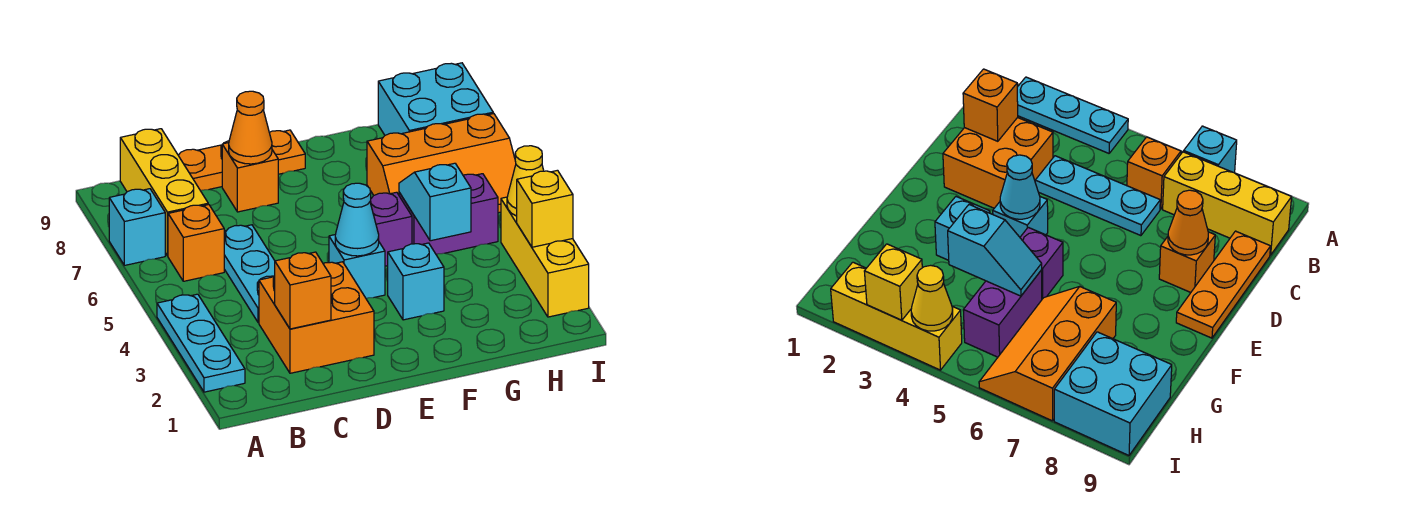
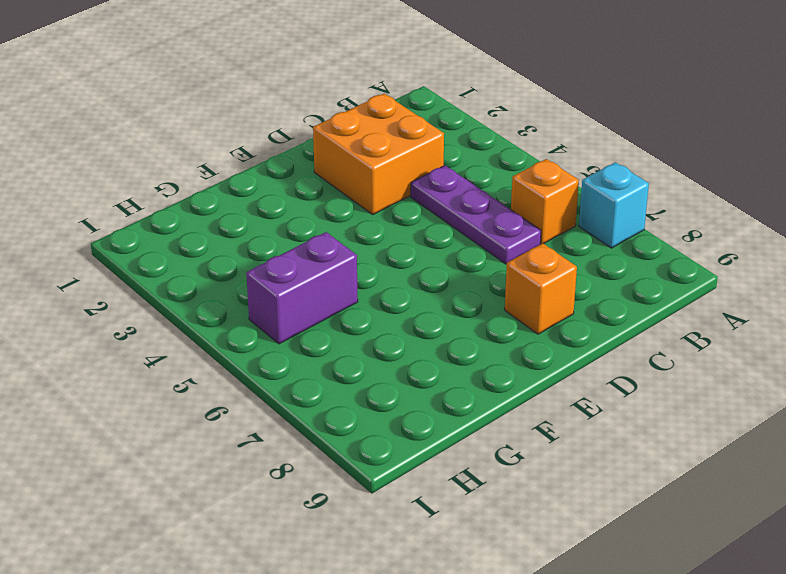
purple 1x3 plate [411,166,541,264] -> cyan 1x3 plate [224,225,275,323]
none -> cyan 1x3 plate [157,294,245,392]
none -> yellow 1x3 brick [120,129,208,256]
none -> orange 1x3 plate [178,130,305,191]

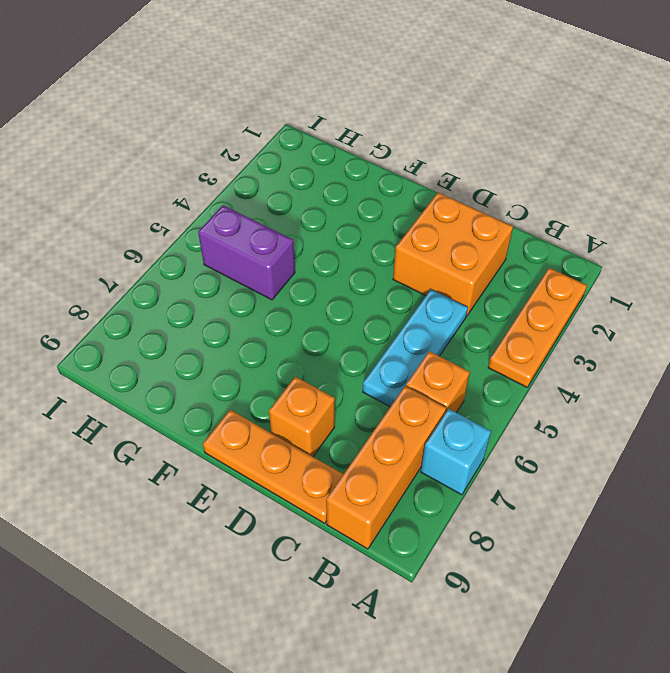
orange 1x3 plate [488,268,587,387] -> cyan 1x3 plate [157,294,245,392]
orange 1x3 brick [326,386,446,549] -> yellow 1x3 brick [120,129,208,256]
none -> cyan 1x1 brick [329,235,385,299]
none -> cyan 1x1 brick [388,243,444,320]
none -> purple 1x1 brick [370,192,412,266]

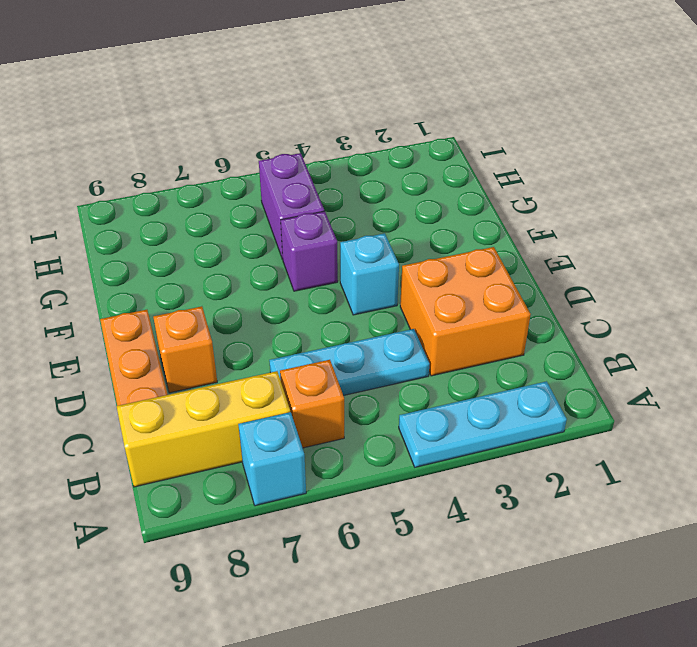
none -> cyan 1x1 brick [388,243,444,320]
none -> orange 2x3 slope [367,113,516,213]
none -> cyan 2x2 brick [378,63,493,135]

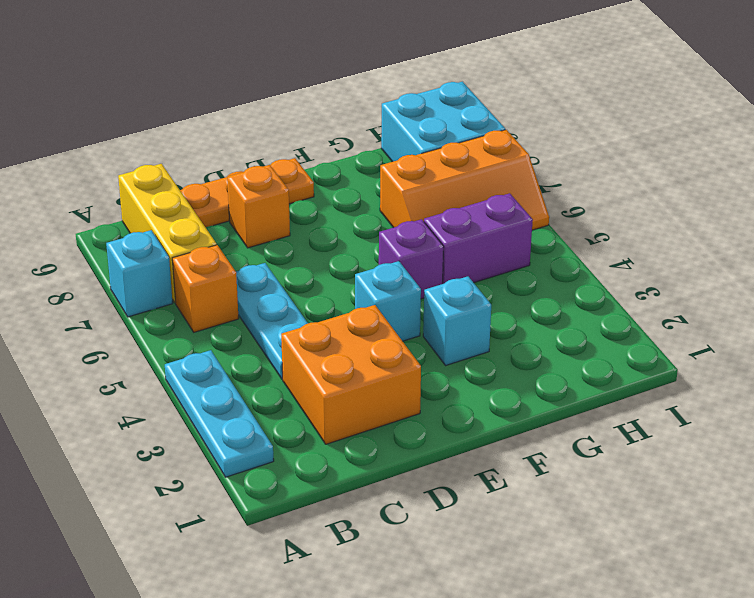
none -> yellow 1x3 brick [501,197,589,317]
none -> orange 1x1 brick [274,252,331,329]
none -> orange 1x1 cone [229,91,272,164]

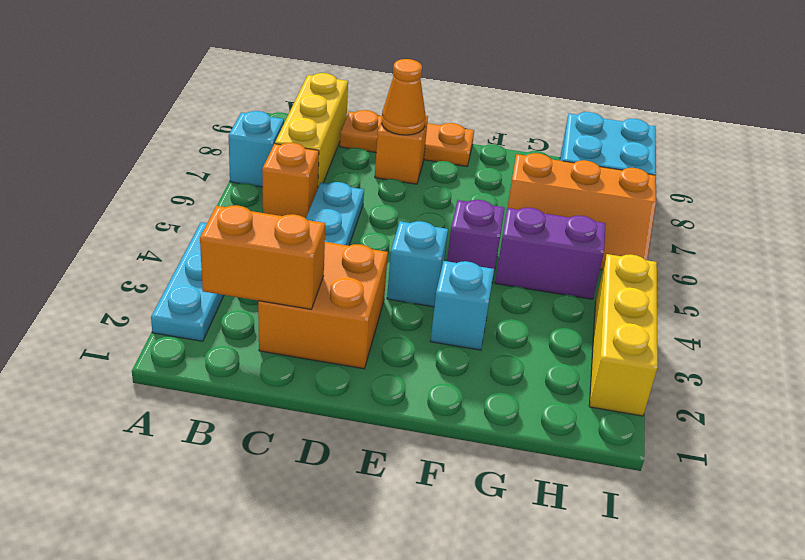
orange 1x2 brick [200,205,325,309] -> orange 1x1 brick [274,252,331,329]
none -> cyan 1x1 cone [335,183,379,256]
none -> cyan 1x2 slope [399,163,471,241]
none -> yellow 1x1 brick [517,170,573,247]

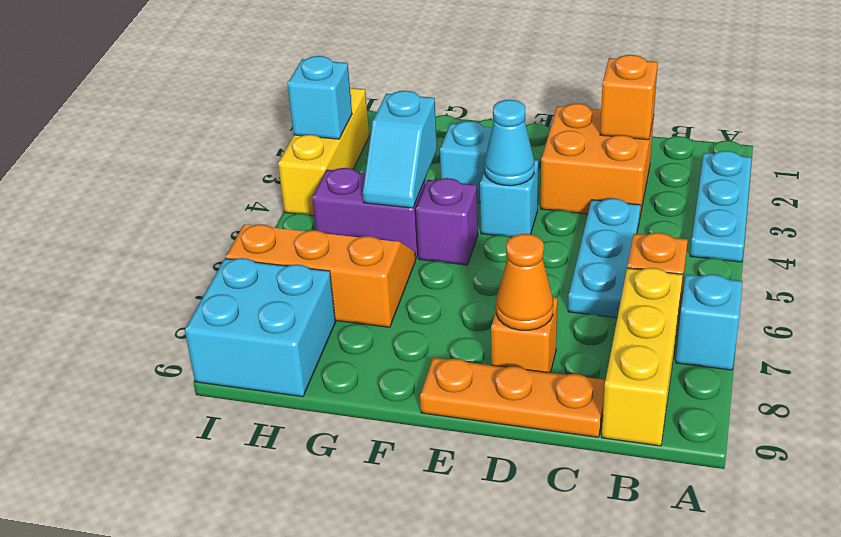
cyan 1x1 brick [287,56,352,139] -> yellow 1x1 brick [517,170,573,247]
none -> yellow 1x1 cone [507,146,544,216]

